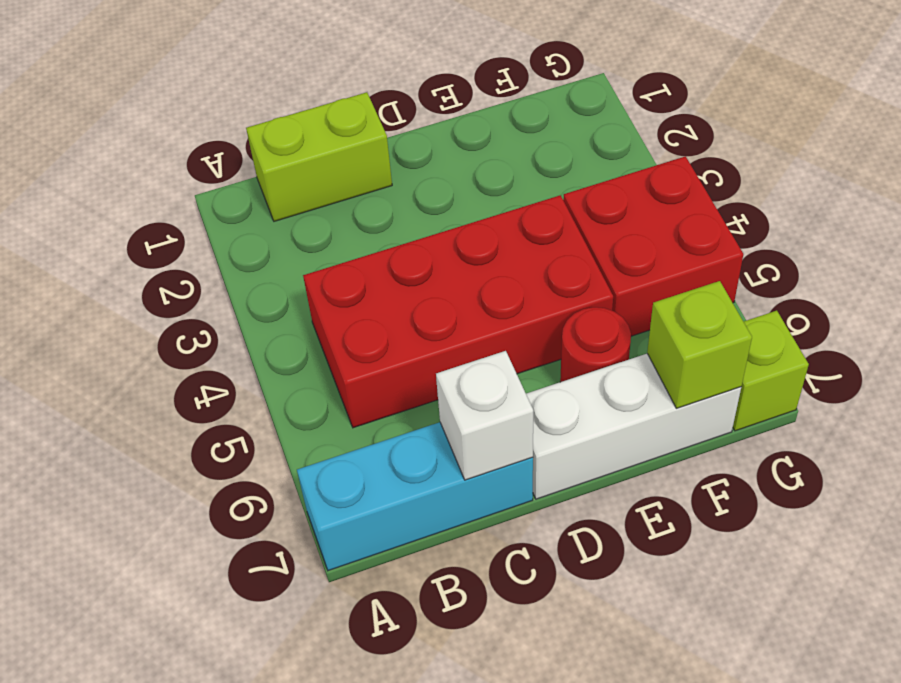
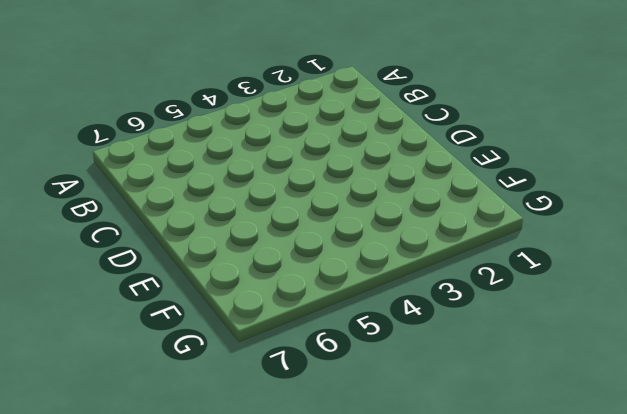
none -> cyan 1x3 brick [297,422,533,571]
none -> lime 1x2 brick [246,92,392,221]

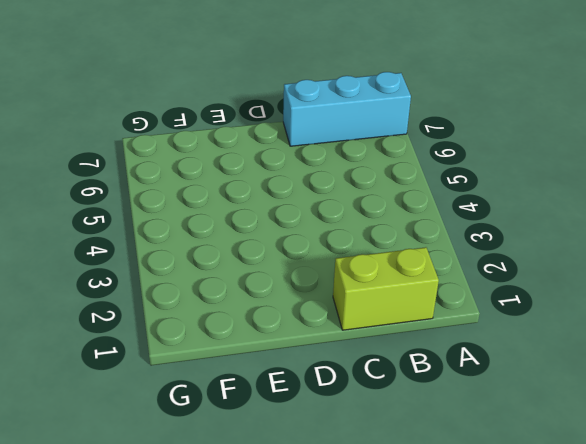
none -> red 2x4 brick [303,195,613,428]
none -> white 1x3 brick [526,354,741,499]

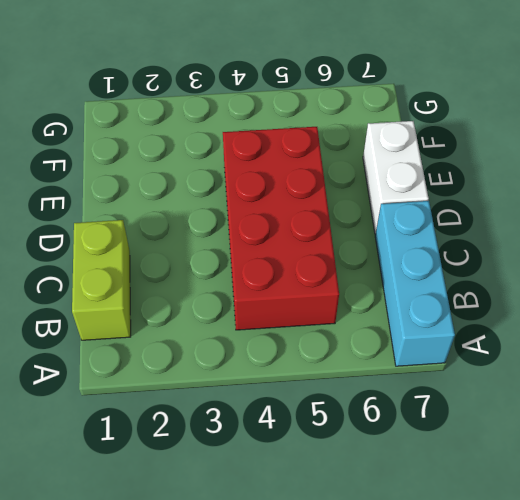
white 1x2 brick [363,121,429,234] -> white 1x3 brick [526,354,741,499]
none -> red 1x1 round brick [560,307,631,382]
none -> red 2x2 brick [563,156,743,336]

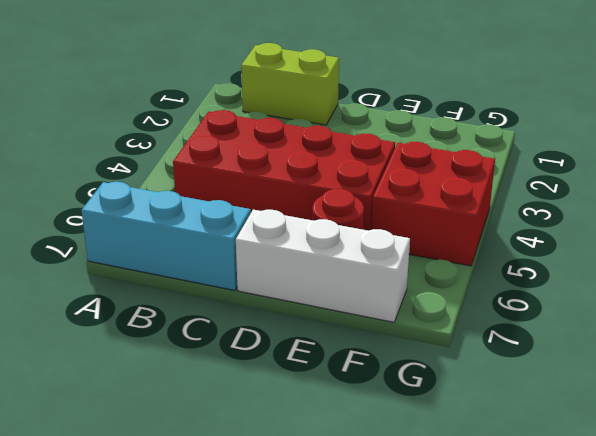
none -> lime 1x1 brick [733,311,809,431]
none -> white 1x1 brick [436,351,533,480]

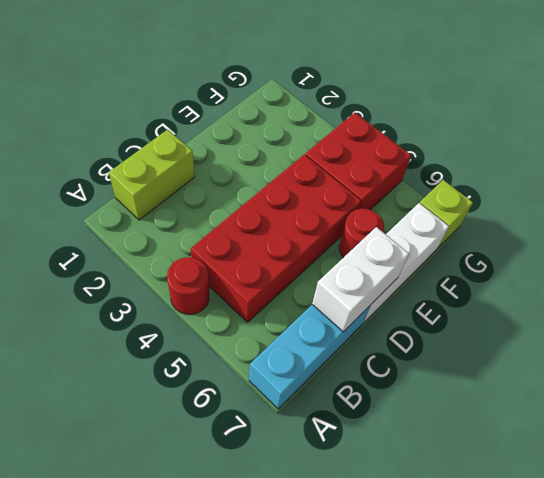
red 1x1 round brick [167,257,209,314] -> none
white 1x2 brick [312,227,409,332] -> white 1x1 brick [436,351,533,480]
none -> lime 1x1 brick [647,281,752,408]

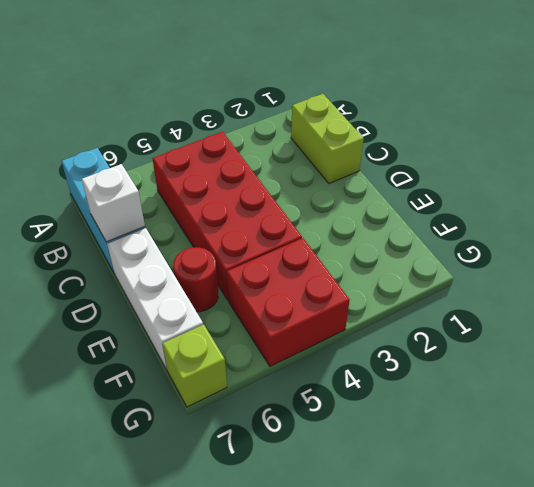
none -> lime 1x1 brick [647,281,752,408]

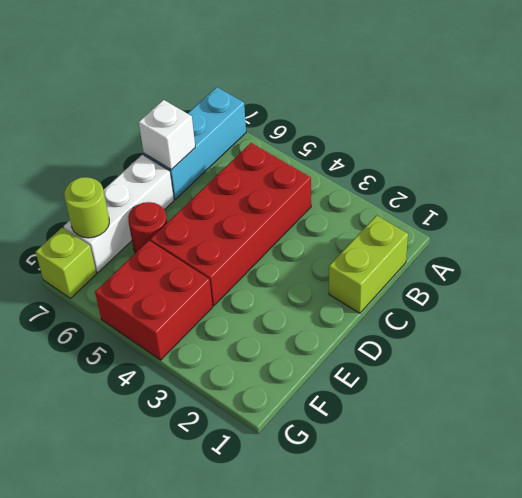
lime 1x1 round brick [64,177,109,238] -> lime 1x1 brick [647,281,752,408]

